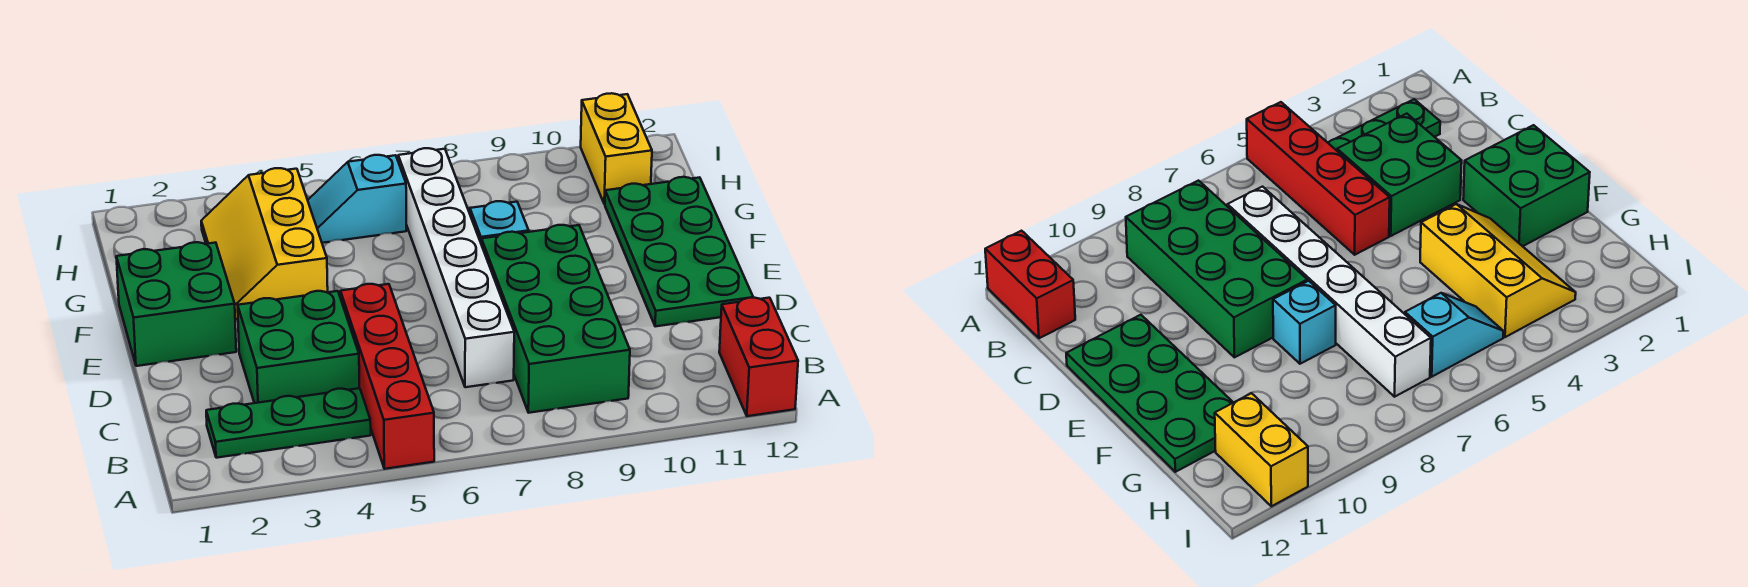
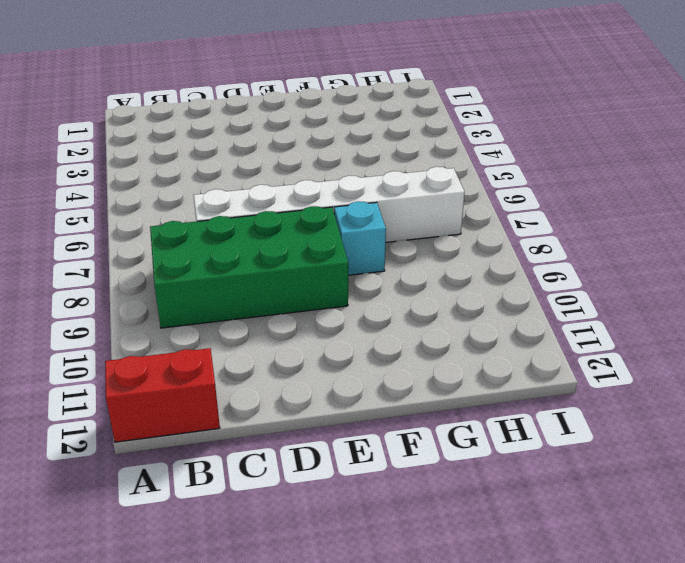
none -> red 1x4 brick [340,284,434,469]
none -> green 1x3 plate [206,388,371,458]
none -> green 2x2 brick [238,291,359,403]

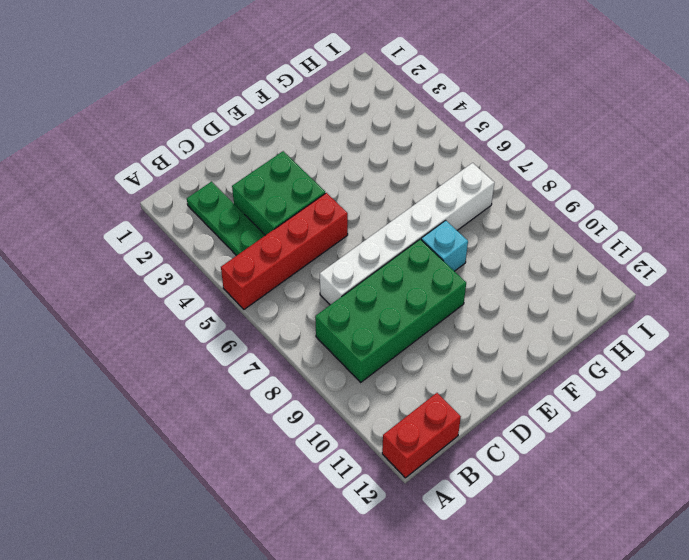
none -> green 2x4 plate [605,177,753,327]
none -> green 2x2 brick [116,242,236,366]
none -> yellow 2x3 slope [201,168,328,319]

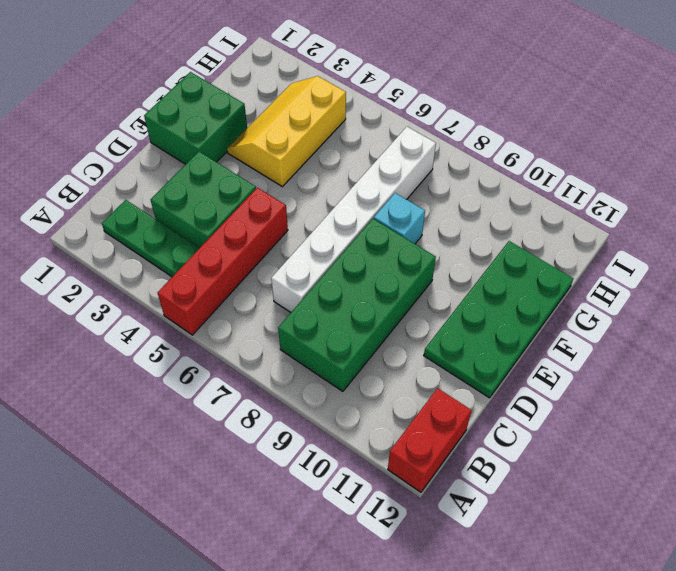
none -> cyan 1x2 slope [308,155,406,243]
none -> yellow 1x2 brick [581,93,652,204]

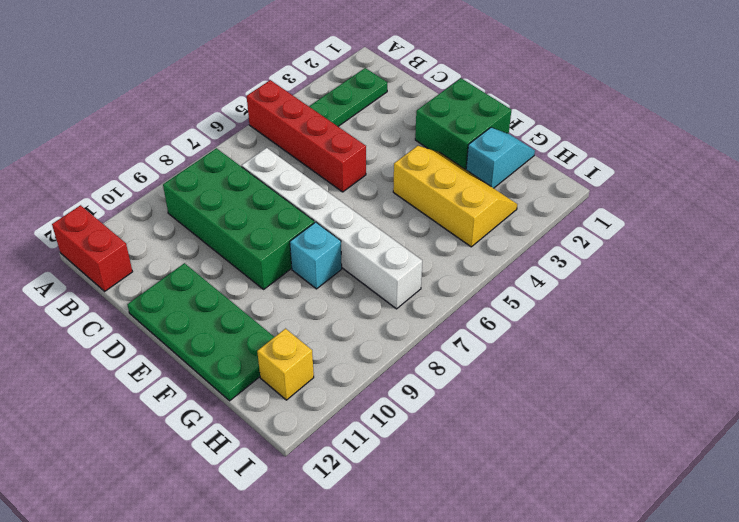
cyan 1x2 slope [466,128,535,188] -> cyan 1x2 slope moved to [308,155,406,243]
yellow 1x1 brick [257,329,314,400] -> yellow 1x2 brick [581,93,652,204]
none -> green 2x2 brick [238,291,359,403]

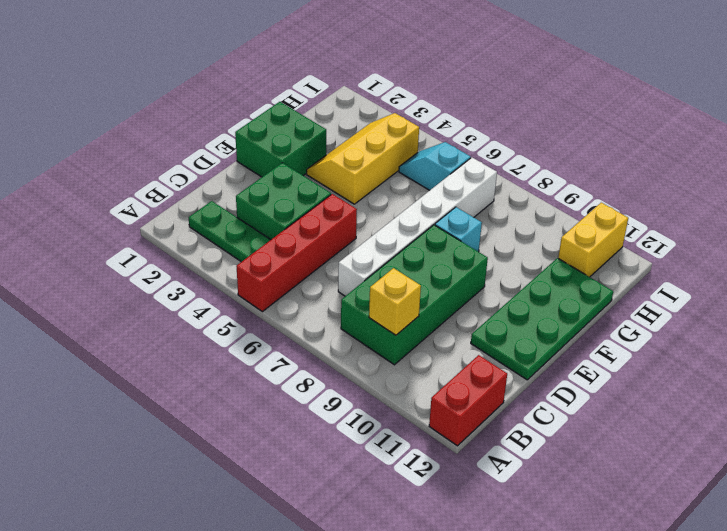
yellow 1x1 brick [369,268,421,335] -> none

